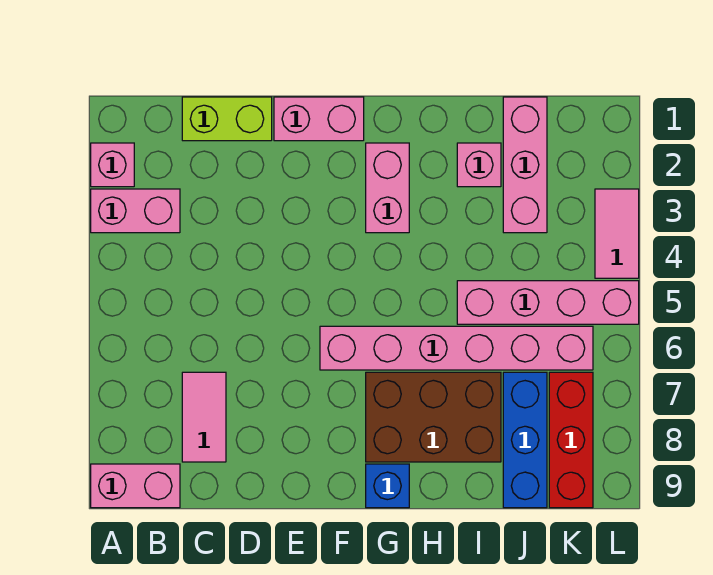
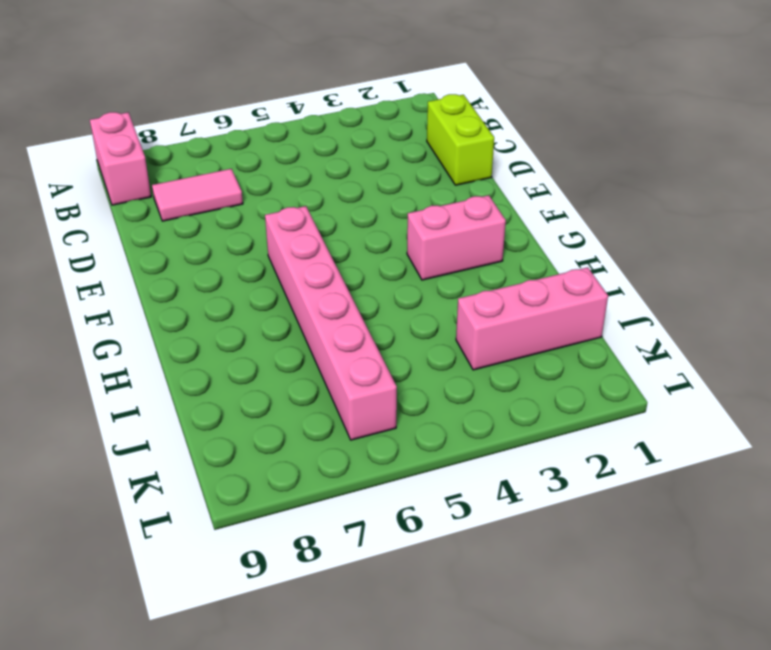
none -> pink 1x1 brick [91,143,134,187]
none -> pink 1x2 brick [91,189,180,233]
none -> pink 1x2 brick [274,97,364,141]

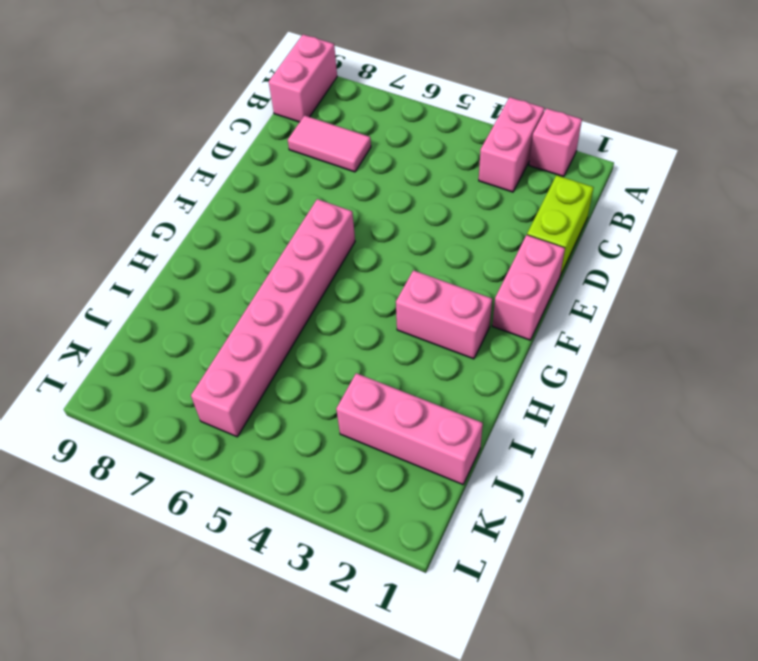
none -> brown 2x3 brick [366,372,501,462]
none -> blue 1x1 brick [366,464,409,508]
none -> pink 1x1 brick [457,143,501,187]

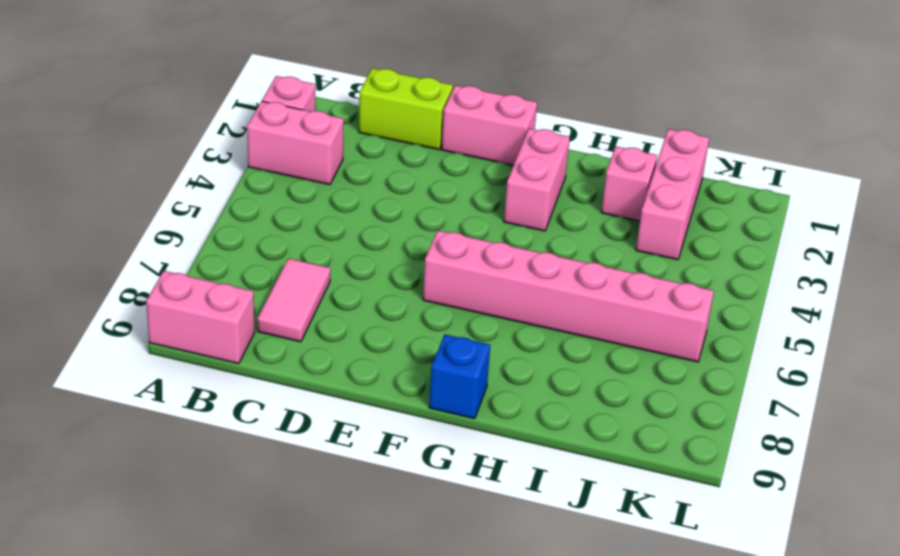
none -> brown 2x3 brick [366,372,501,462]
none -> pink 1x4 brick [457,281,639,324]
none -> blue 1x3 brick [503,372,547,508]

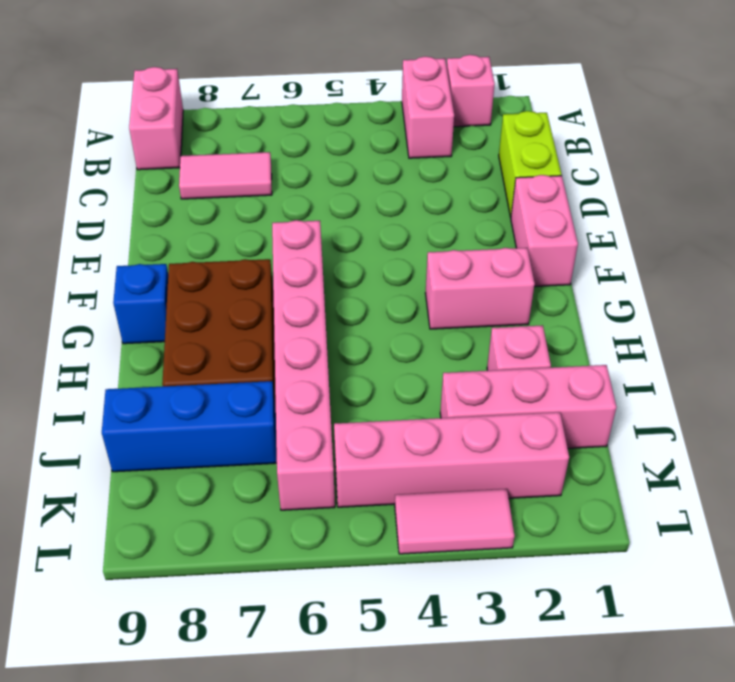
pink 1x4 brick [334,412,569,507] -> pink 1x4 brick turned to [457,281,639,324]
none -> red 1x3 brick [549,372,593,508]

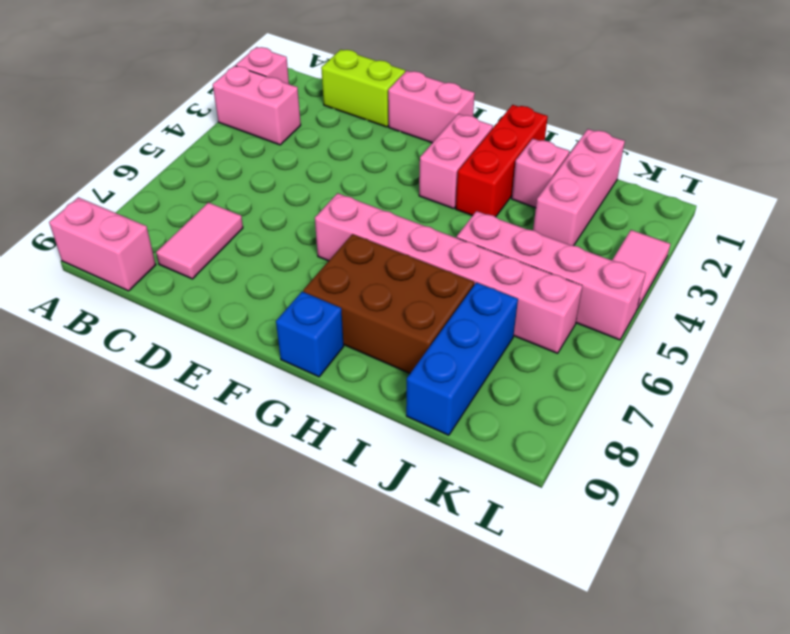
red 1x3 brick [456,105,548,217] -> red 1x3 brick moved to [549,372,593,508]

